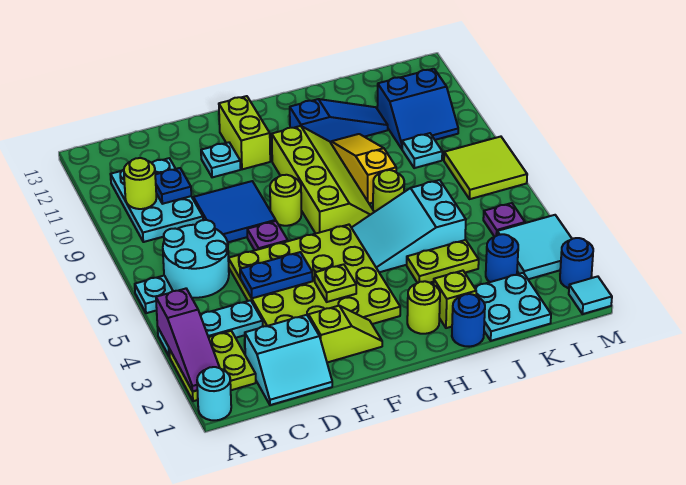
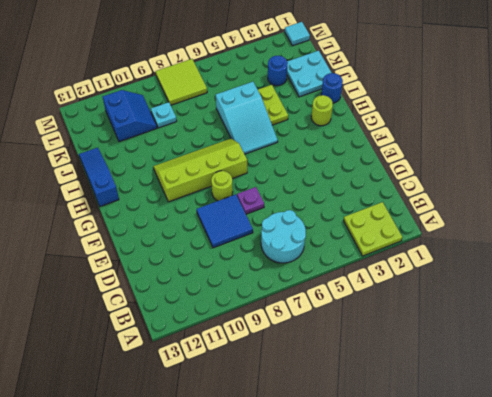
blue 1x3 slope [79,148,119,206] -> blue 1x3 slope moved to [290,99,388,143]
none -> cyan 1x1 round brick [197,367,231,420]
none -> cyan 1x3 plate [158,300,263,357]
none -> cyan 1x1 plate [135,276,173,313]
none -> cyan 2x3 plate [111,158,203,242]

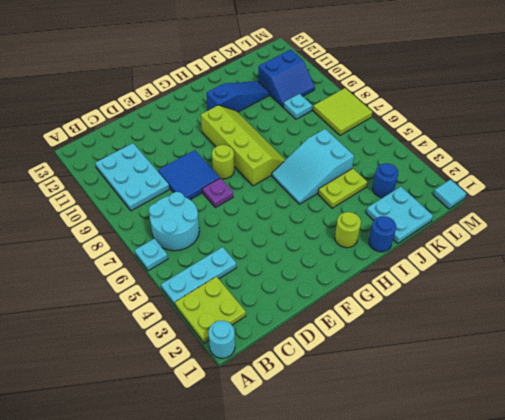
none -> cyan 2x2 slope [245,315,332,405]
none -> lime 4x4 plate [228,225,400,327]
none -> lime 1x2 slope [309,306,382,363]
none -> cyan 1x1 plate [201,142,241,177]

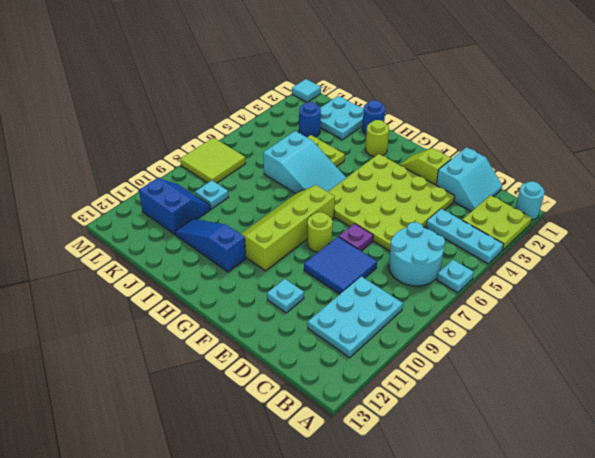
cyan 2x2 slope [436,147,502,212] -> cyan 2x2 slope turned to [245,315,332,405]
none -> lime 1x2 brick [219,96,270,169]
none -> lime 1x1 brick [434,271,476,328]
none -> lime 1x1 round brick [373,170,404,212]
none -> yellow 1x3 slope [331,134,396,204]

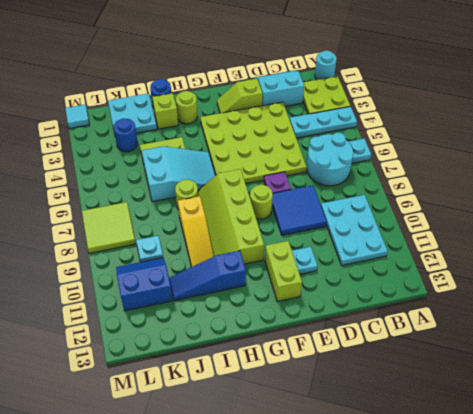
none -> cyan 2x2 tile [497,215,572,279]
none -> purple 1x1 plate [483,203,525,237]
none -> blue 1x1 round brick [560,238,593,288]
none -> purple 1x3 slope [156,289,220,391]

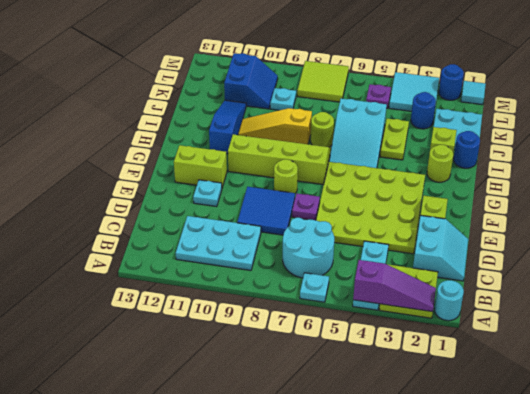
none -> lime 1x1 round brick [124,158,156,209]
none -> blue 1x1 plate [155,168,191,204]
none -> blue 1x2 plate [240,252,313,298]
none -> lime 1x1 plate [315,264,356,302]

